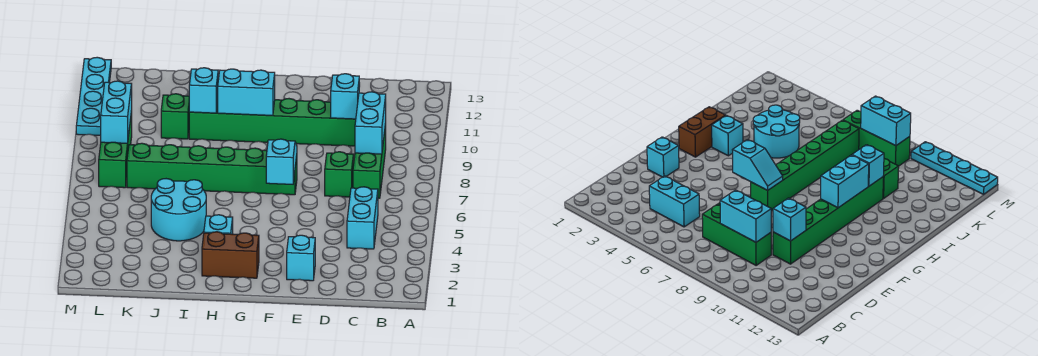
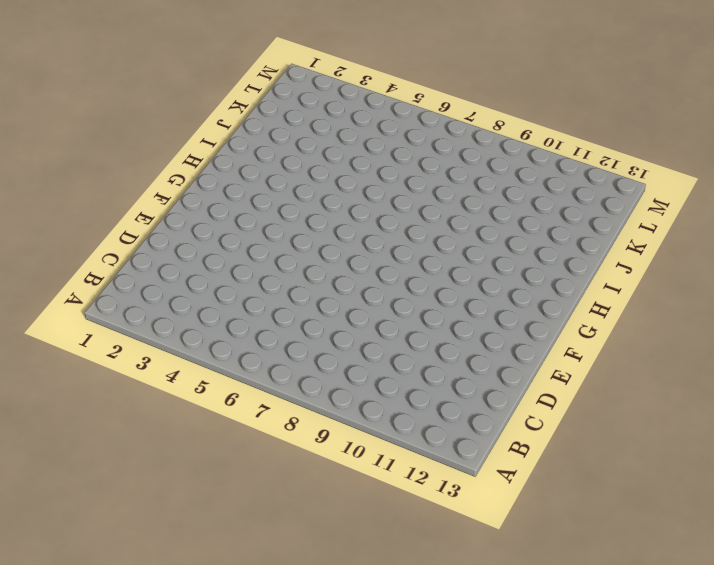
none -> cyan 1x2 brick [347,187,378,249]
none -> green 1x3 brick [353,124,386,198]
none -> green 1x1 brick [325,152,354,197]

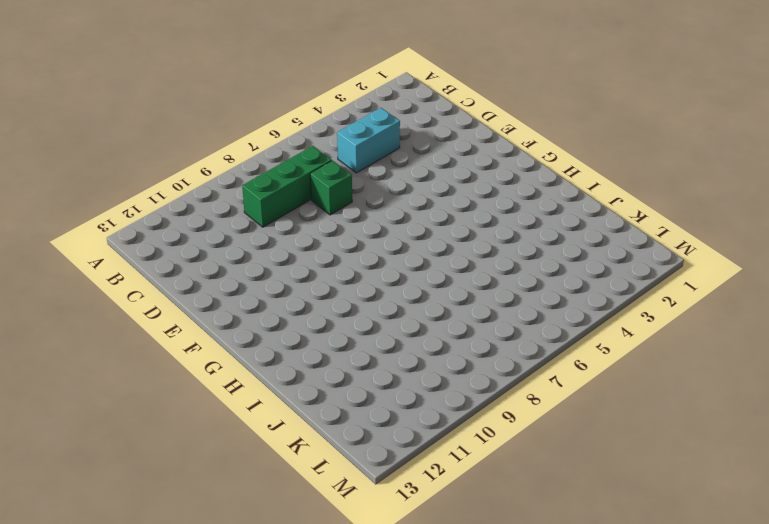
none -> green 1x6 brick [189,99,356,146]
none -> cyan 1x1 brick [287,235,315,281]
none -> green 1x6 brick [127,143,297,195]

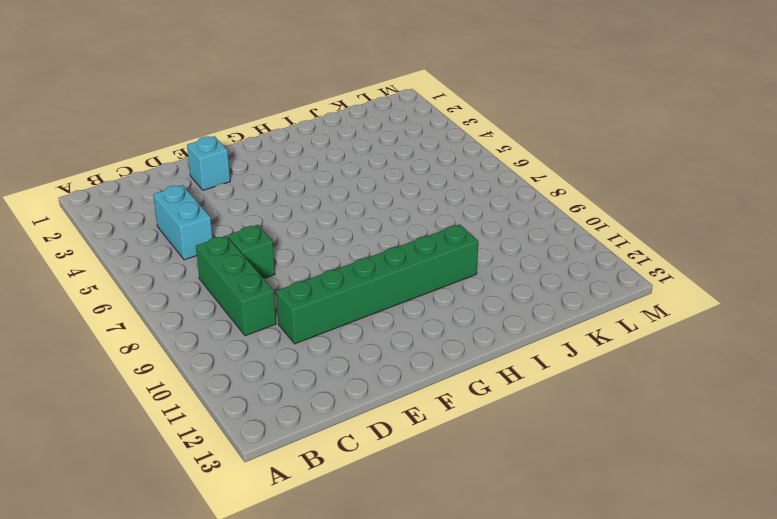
none -> green 1x6 brick [127,143,297,195]
none -> brown 1x2 brick [202,232,259,278]
none -> cyan 1x1 brick [204,215,233,234]

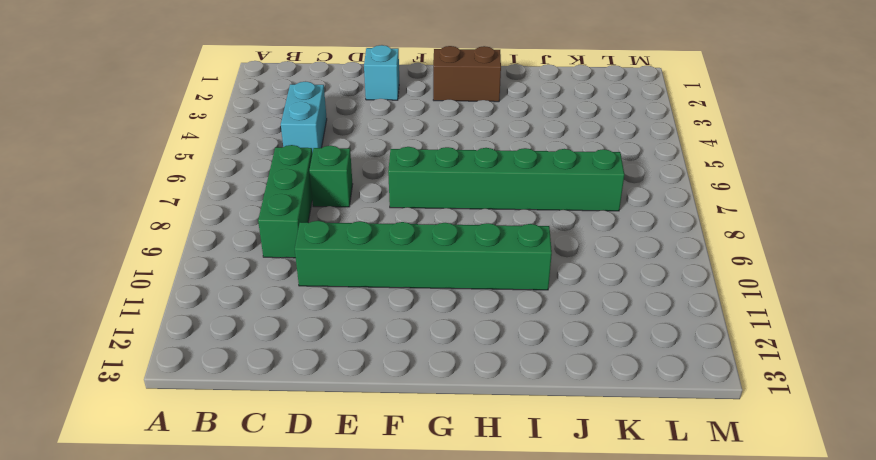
none -> cyan 1x1 brick [204,215,233,234]
none -> cyan 2x2 round brick [151,179,206,241]
none -> green 1x1 brick [161,94,189,139]

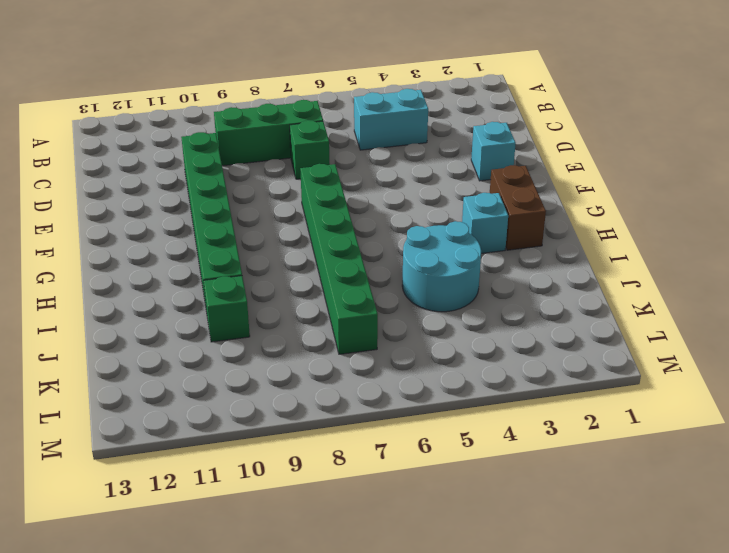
none -> green 1x3 brick [99,111,132,188]
none -> cyan 1x4 plate [76,57,111,135]
none -> cyan 1x2 brick [355,92,386,154]

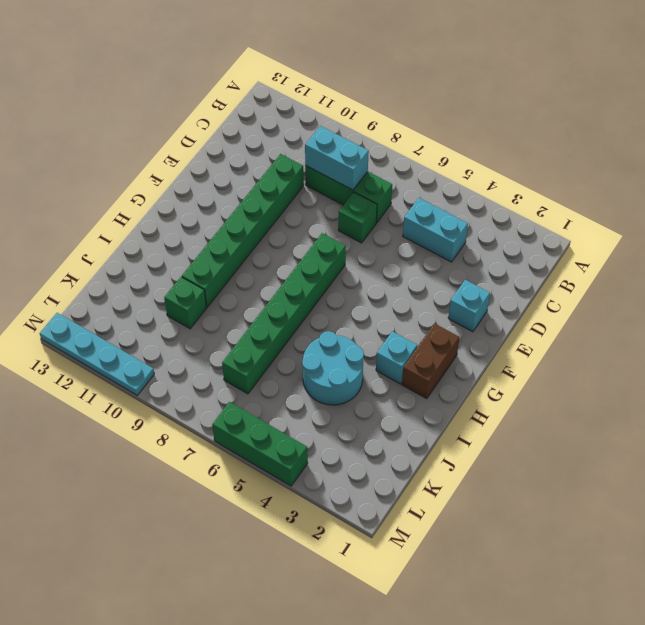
green 1x3 brick [212,402,308,486] -> green 1x3 brick moved to [99,111,132,188]
none -> cyan 1x1 brick [331,74,359,119]
none -> cyan 1x2 slope [266,139,297,184]
none -> cyan 1x2 brick [218,69,275,116]

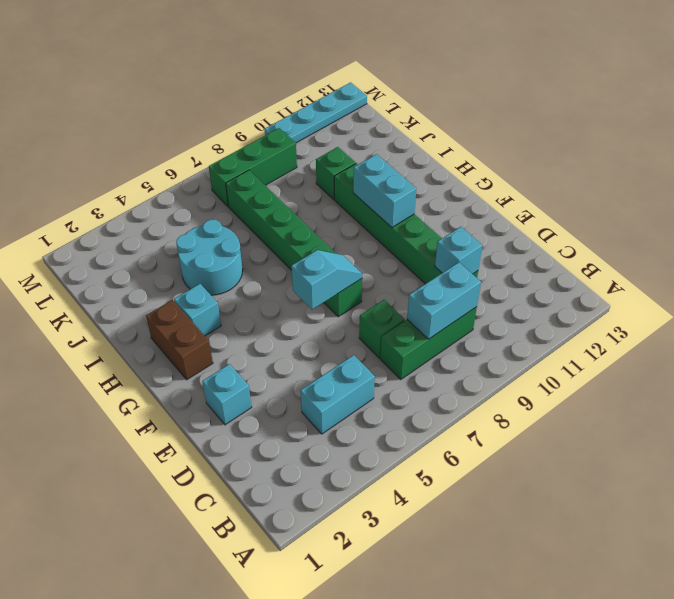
none -> cyan 1x1 brick [189,68,218,113]
none -> cyan 1x2 brick [101,81,132,143]

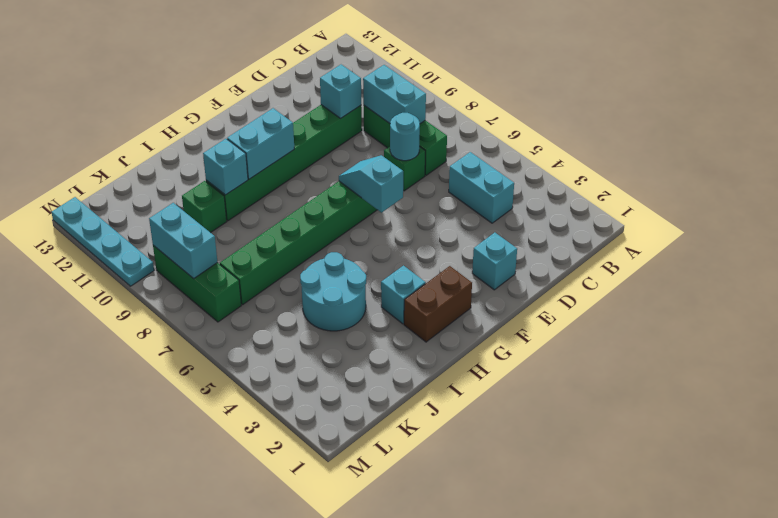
cyan 1x1 round brick [390,113,420,161] -> none

